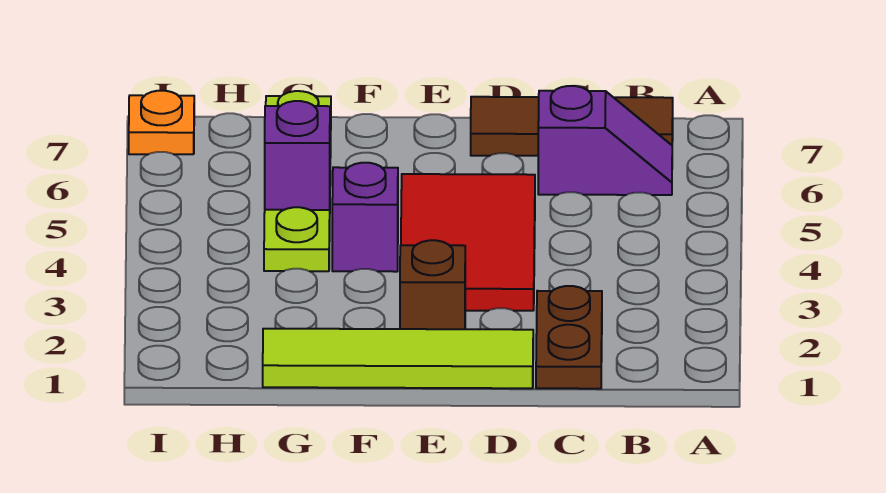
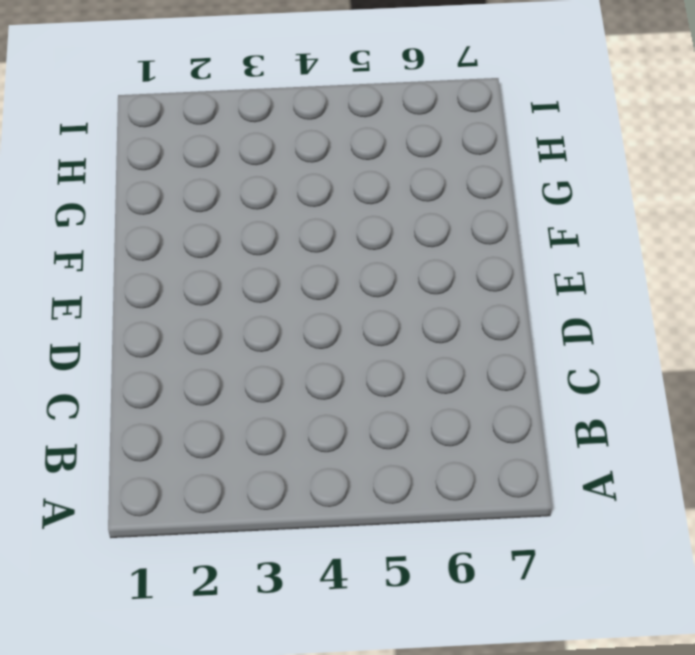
none -> purple 1x2 slope [538,86,672,195]
none -> brown 1x3 tile [471,97,673,156]

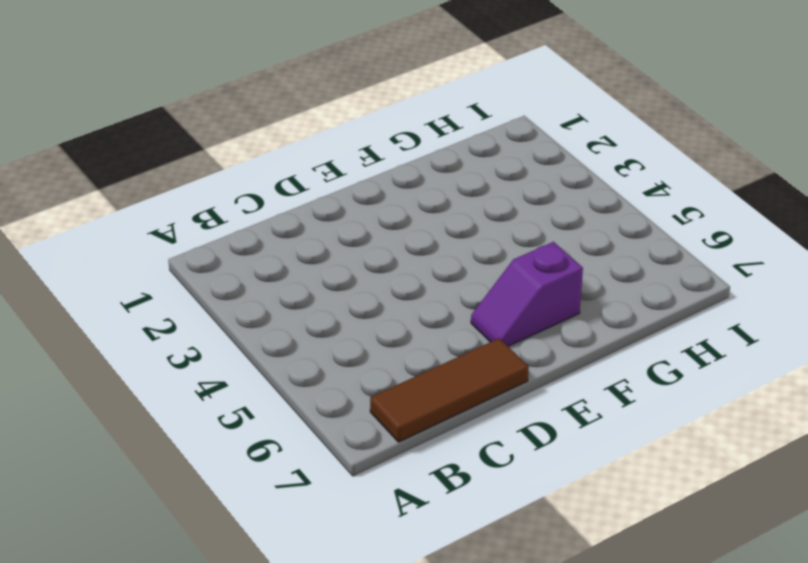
purple 1x2 slope [471,242,583,346] -> purple 1x2 slope moved to [538,86,672,195]
none -> brown 1x2 plate [536,286,602,389]
none -> lime 1x4 tile [263,329,533,388]

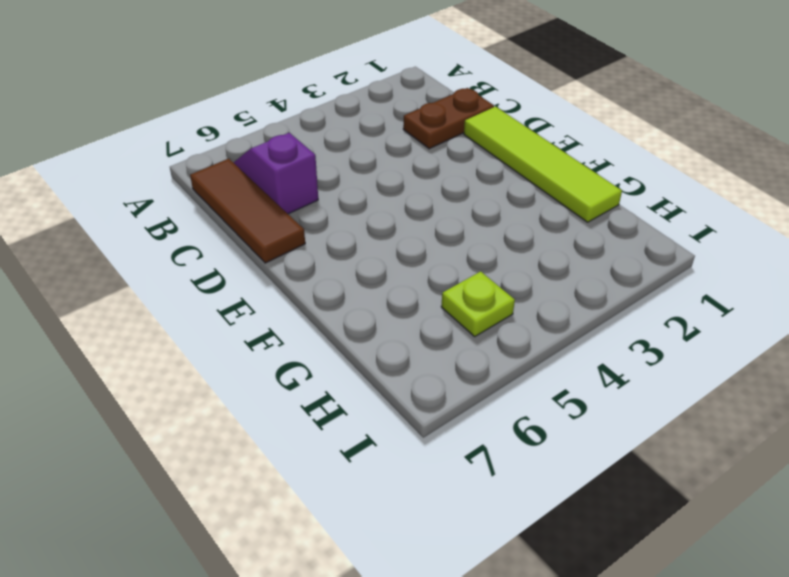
lime 1x1 plate [441,271,515,336] -> none
none -> red 2x3 tile [401,174,535,311]
none -> brown 1x1 brick [400,240,465,329]

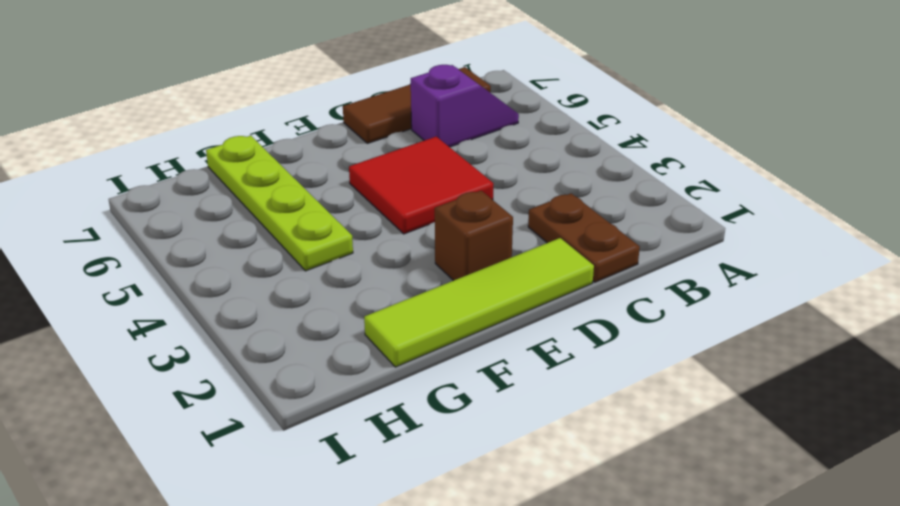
red 2x2 tile [349,137,493,234] -> red 2x3 tile [401,174,535,311]
none -> purple 1x1 brick [332,163,398,272]
none -> orange 1x1 plate [129,91,194,154]

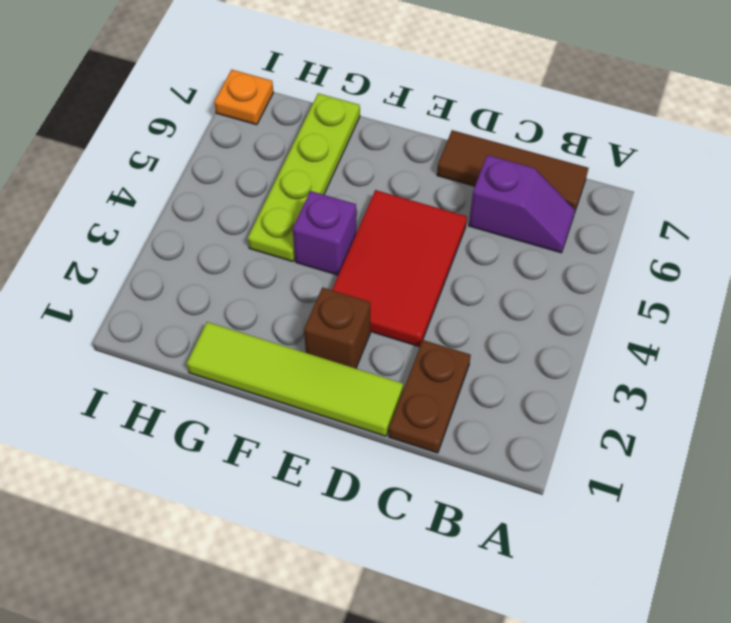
none -> purple 1x1 brick [265,101,330,210]

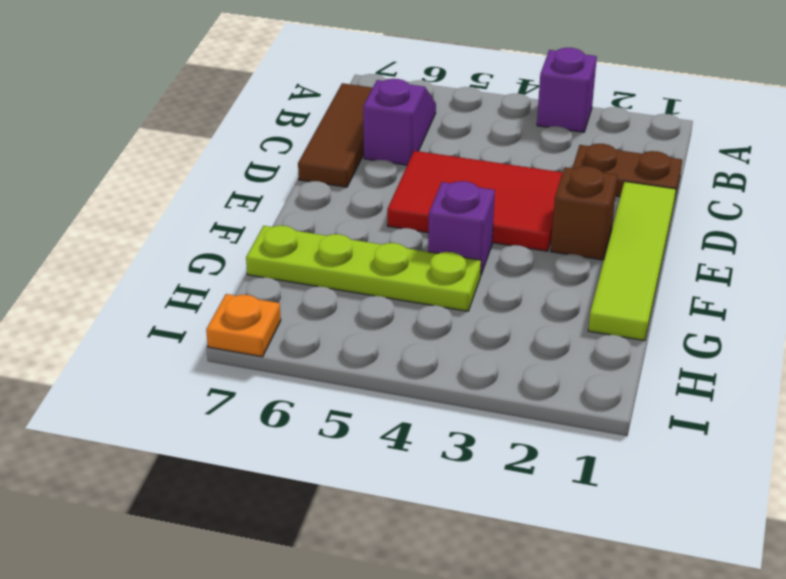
purple 1x1 brick [537,48,597,132] -> purple 1x1 brick moved to [265,101,330,210]

